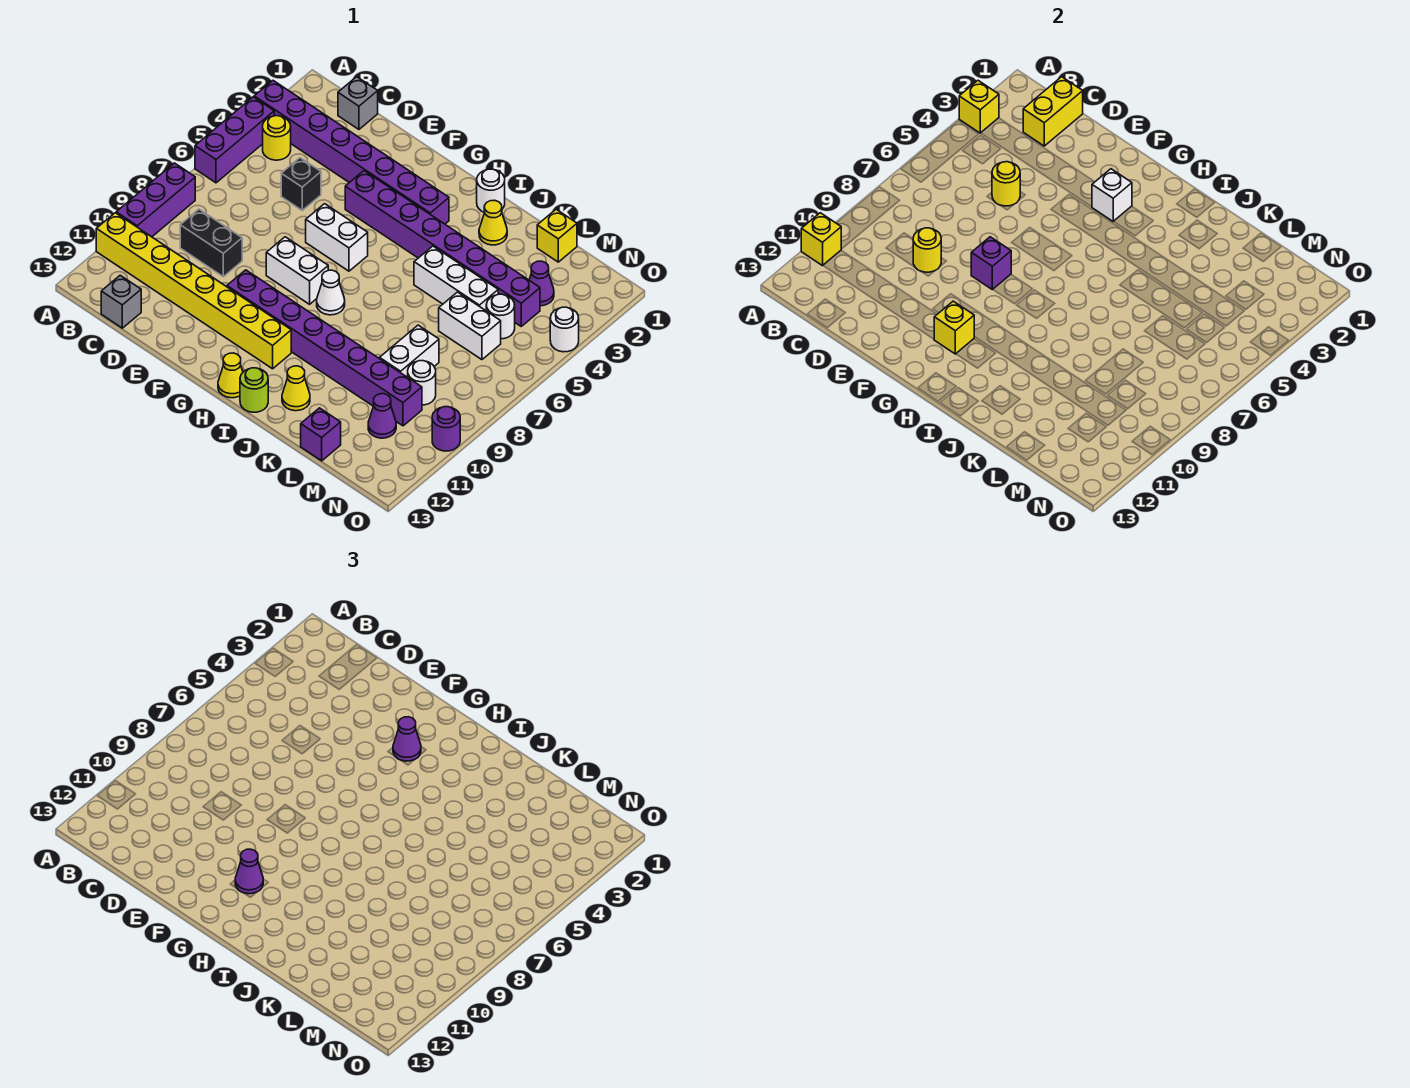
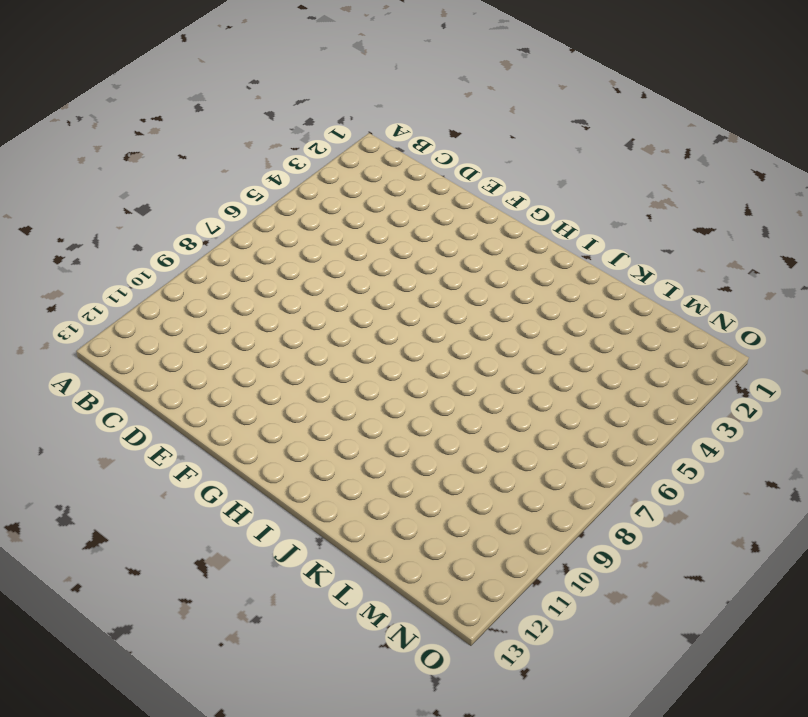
none -> purple 1x8 brick [254,81,449,224]
none -> purple 1x3 brick [195,97,274,183]
none -> purple 1x3 brick [116,163,195,237]
none -> yellow 1x8 brick [96,213,291,369]

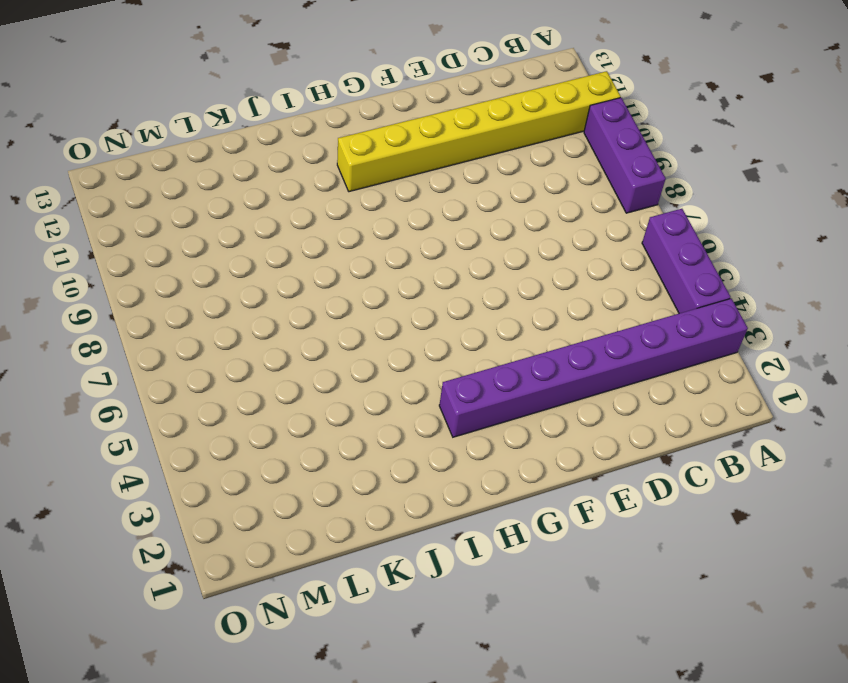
none -> yellow 1x1 round brick [263,116,291,160]
none -> grey 1x1 brick [338,77,378,129]
none -> black 1x2 brick [180,209,242,277]
none -> grey 1x1 brick [101,275,141,328]

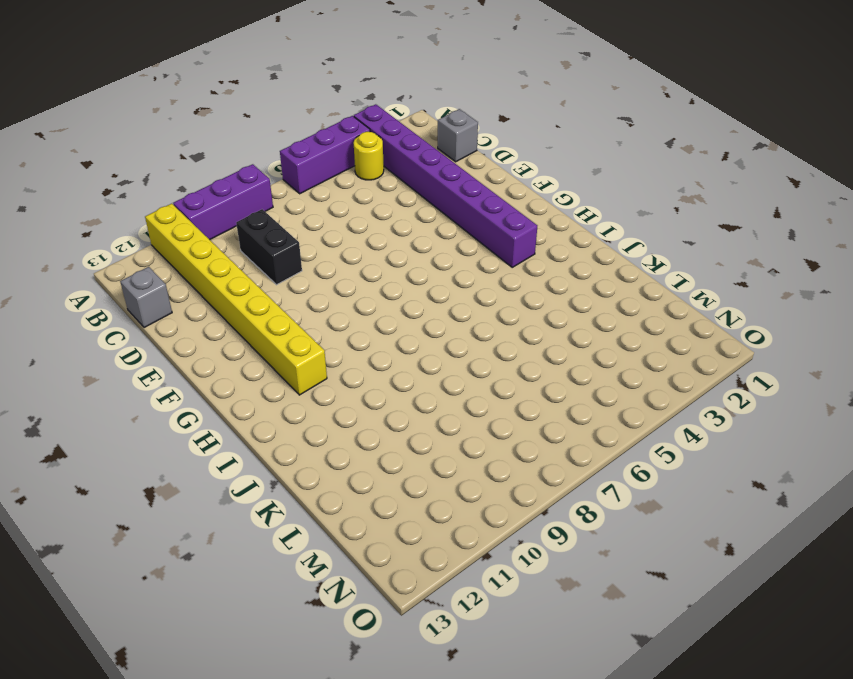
none -> black 1x1 brick [281,158,321,210]
none -> purple 1x8 brick [345,171,540,326]
none -> white 1x2 brick [306,204,368,271]
none -> white 1x2 brick [266,237,328,304]

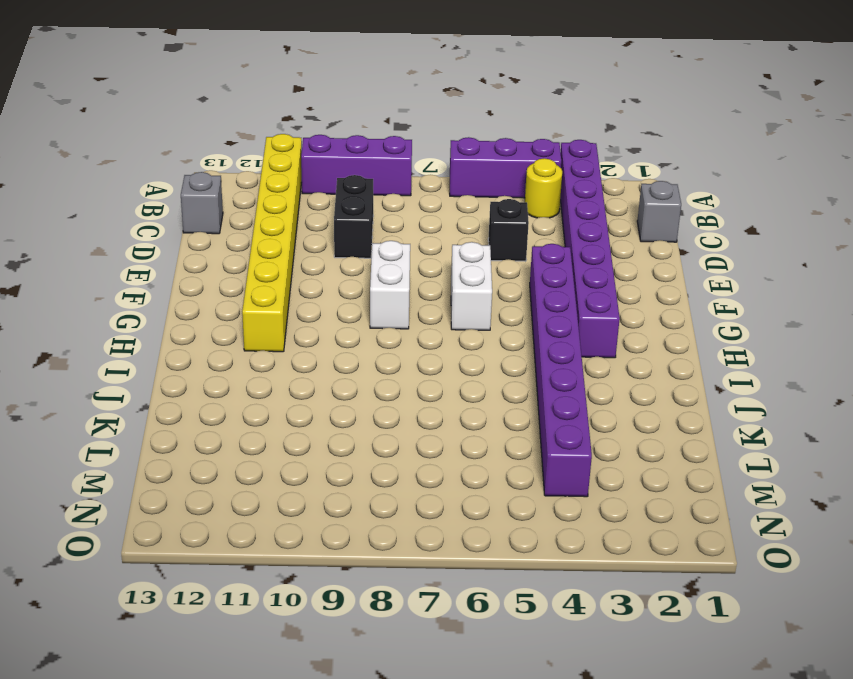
none -> purple 1x8 brick [227,270,422,426]
none -> white 1x1 cone [317,270,345,315]
none -> yellow 1x1 cone [218,353,243,398]
none -> white 1x1 round brick [477,169,505,213]

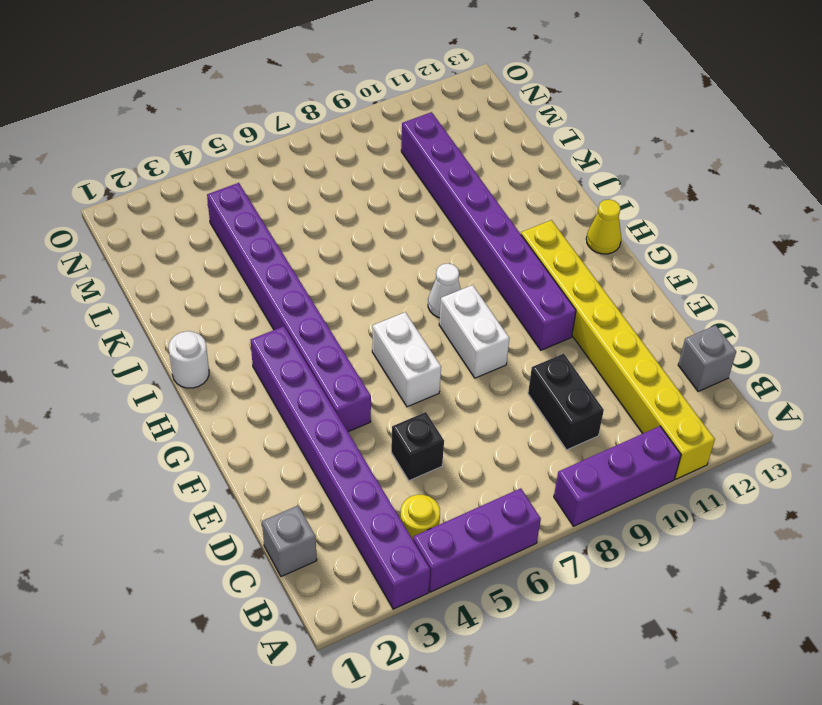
none -> lime 1x1 round brick [240,368,268,412]
none -> yellow 1x1 cone [479,200,507,245]
none -> white 1x3 brick [414,246,498,311]
none -> yellow 1x1 cone [282,366,310,411]

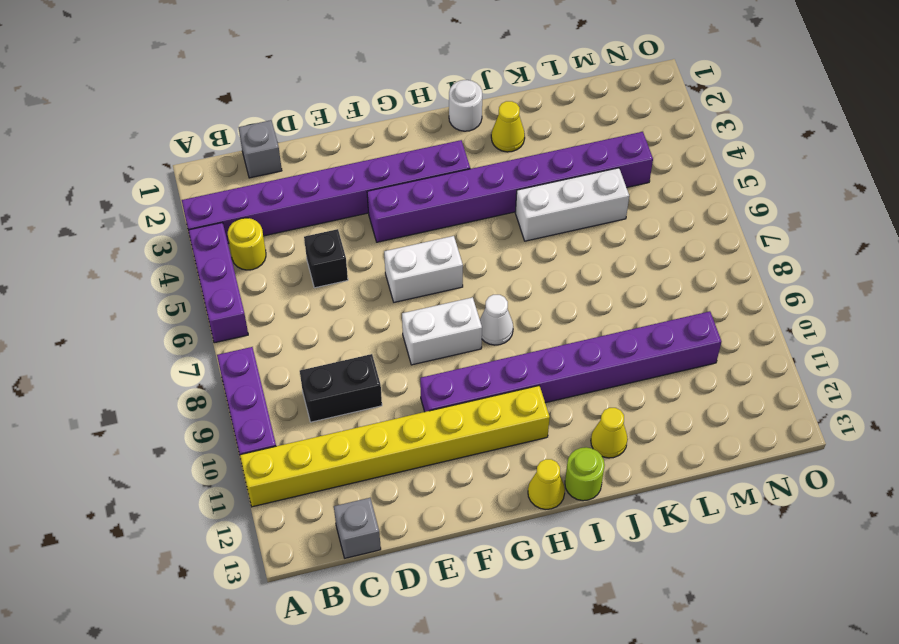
none -> yellow 1x1 brick [537,209,577,262]
none -> white 1x2 brick [439,292,501,360]
none -> white 1x2 brick [380,325,439,377]
none -> purple 1x1 brick [301,408,341,461]

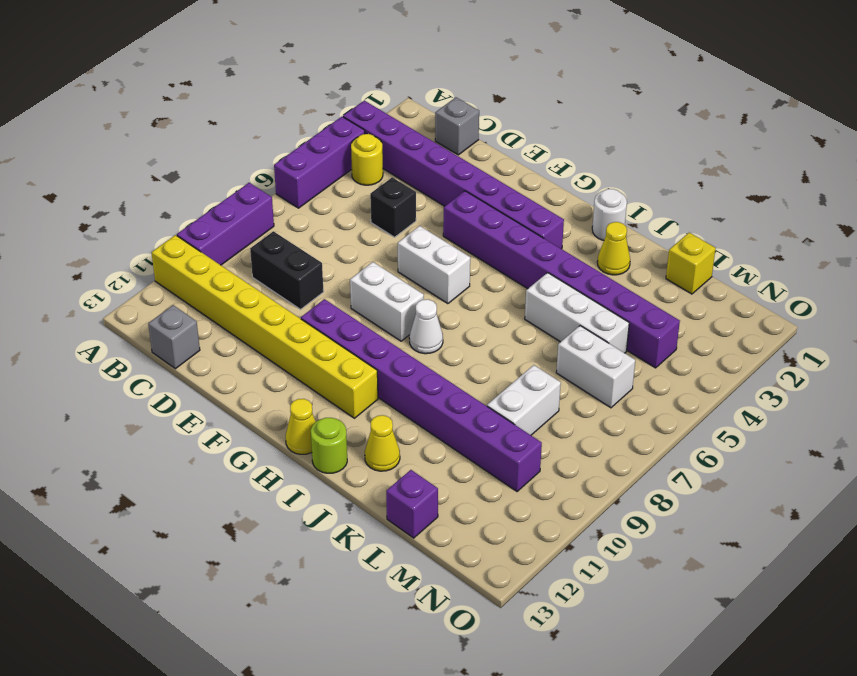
none -> purple 1x1 cone [529,261,554,306]
none -> white 1x1 round brick [486,294,515,339]
none -> white 1x1 round brick [408,361,436,405]
none -> purple 1x1 cone [368,394,396,438]

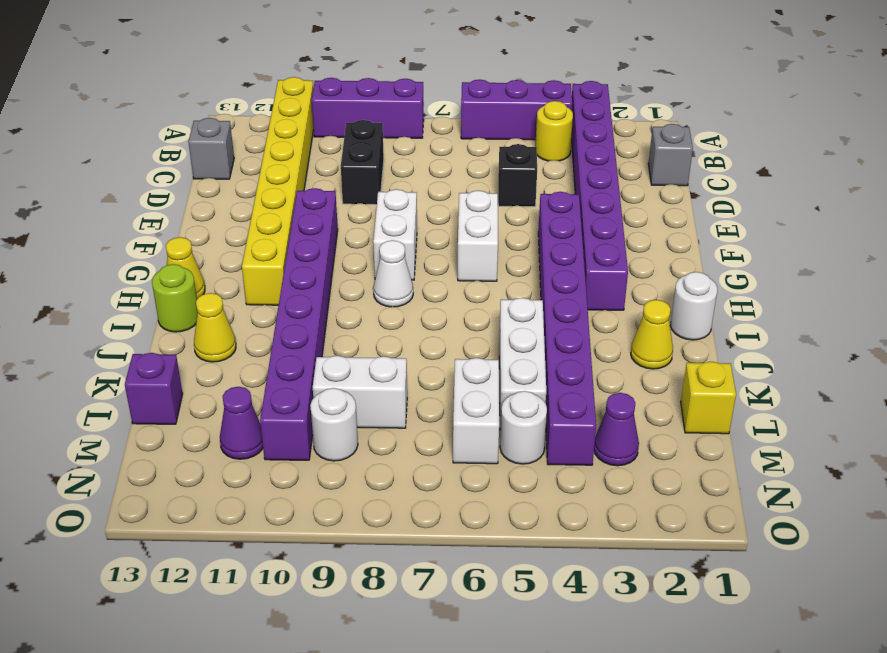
none -> white 1x1 round brick [550,307,579,352]
none -> purple 1x1 round brick [432,407,460,451]
none -> yellow 1x1 brick [959,81,999,133]
none -> yellow 1x1 brick [801,213,841,266]

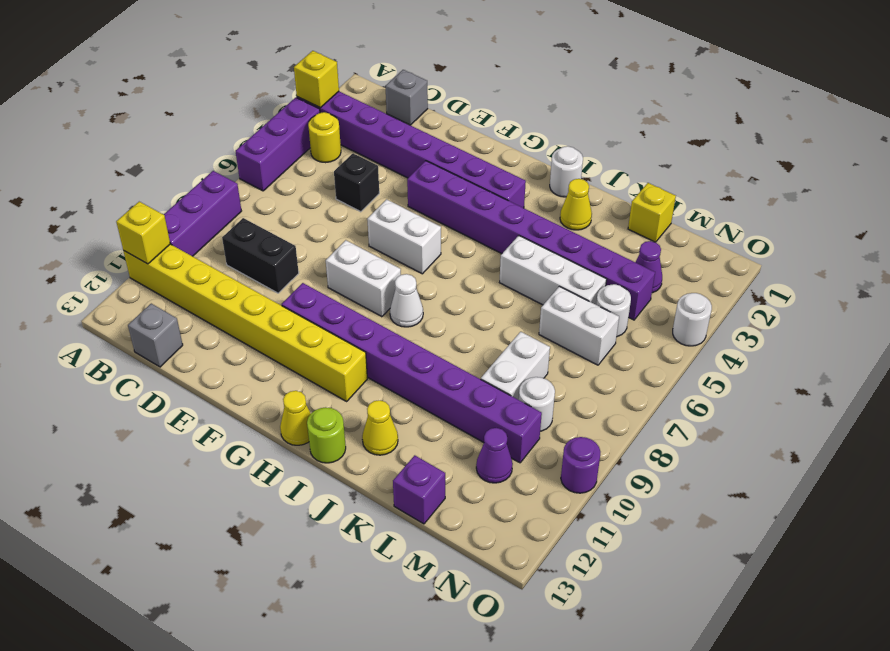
none -> yellow 1x2 brick [1023,77,1083,146]
none -> yellow 1x1 round brick [992,162,1020,206]
none -> yellow 1x1 round brick [913,228,941,272]
none -> purple 1x1 brick [971,237,1011,290]

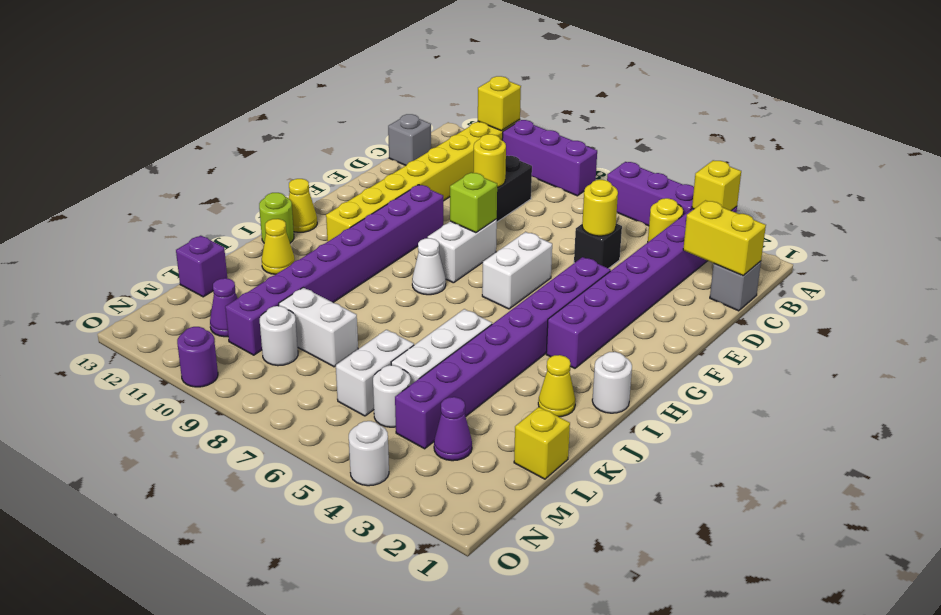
lime 1x1 brick [450,172,497,233] -> purple 1x1 brick [971,237,1011,290]
none -> white 1x1 brick [1092,169,1132,221]
none -> yellow 1x1 brick [934,301,974,354]
none -> purple 1x1 cone [393,717,421,761]
none -> purple 1x1 cone [235,849,263,894]

